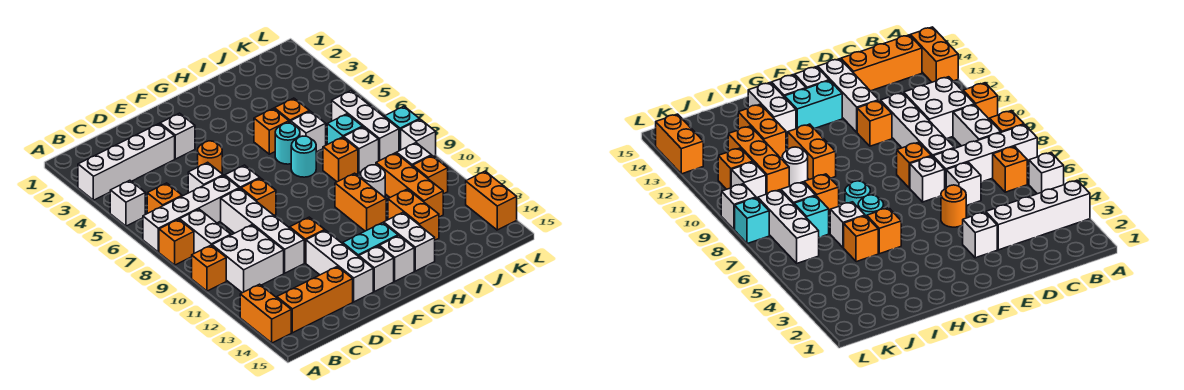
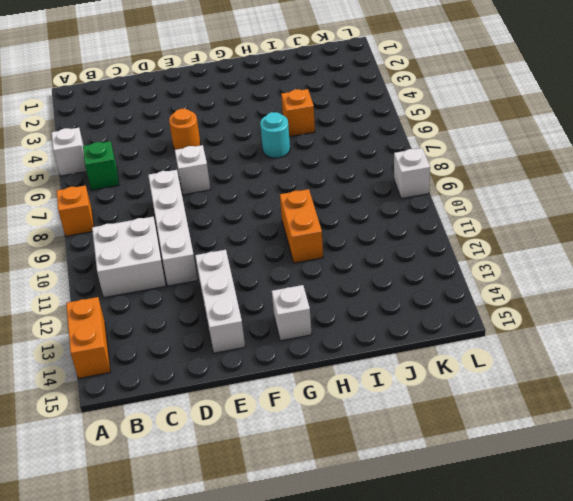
green 1x1 brick [83,141,119,190] -> orange 1x1 brick [147,183,182,213]
none -> white 1x4 brick [78,124,175,200]
none -> white 1x4 brick [143,176,239,252]
none -> orange 1x1 brick [192,245,226,291]
none -> white 1x2 brick [180,209,231,253]

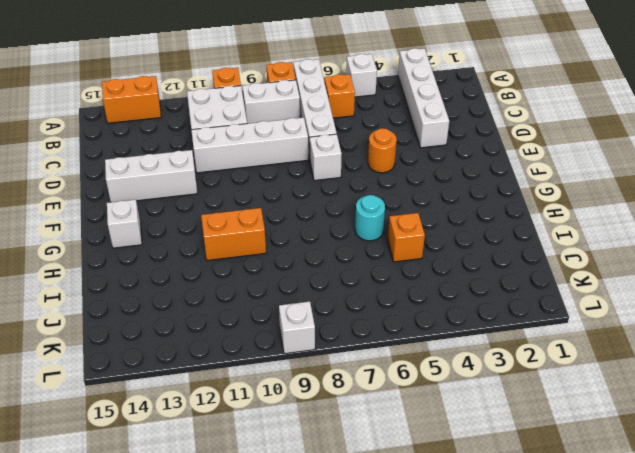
none -> orange 1x3 brick [277,266,353,333]
none -> white 1x1 brick [188,162,223,193]
none -> white 1x1 brick [160,113,195,159]
none -> orange 1x1 brick [241,178,276,215]

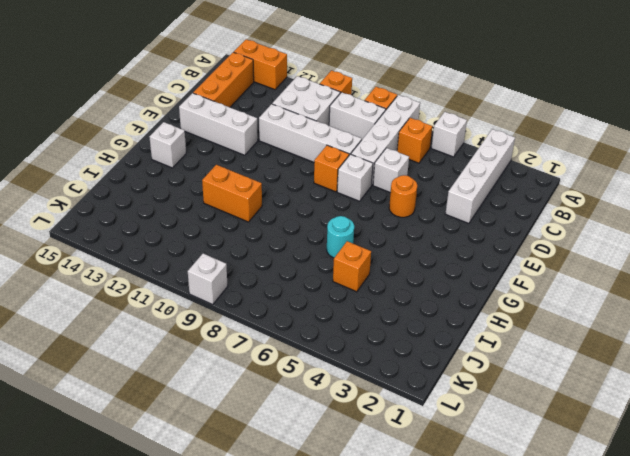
none -> white 1x1 brick [160,113,195,159]
none -> orange 1x1 brick [290,217,325,263]
none -> cyan 1x2 brick [343,223,398,257]
none -> white 1x1 brick [359,246,394,292]

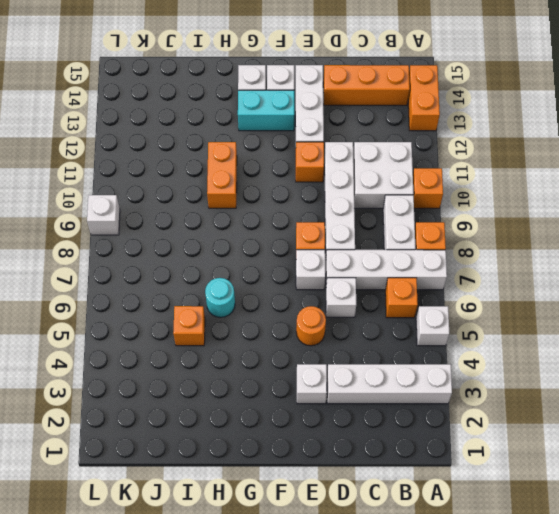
none -> orange 1x1 brick [254,108,289,154]
none -> cyan 1x1 round brick [291,136,316,177]
none -> white 1x2 brick [384,212,435,271]
none -> white 1x1 brick [291,111,326,152]

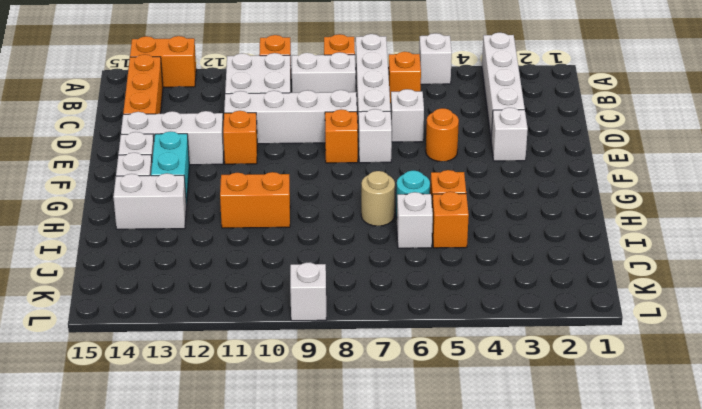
tan 1x1 round brick [361,171,395,226] -> cyan 1x1 round brick [291,136,316,177]
none -> orange 1x1 brick [323,137,358,182]
none -> white 1x1 round brick [361,165,385,197]
none -> orange 1x2 brick [388,189,439,240]
none -> cyan 1x1 brick [327,114,362,144]

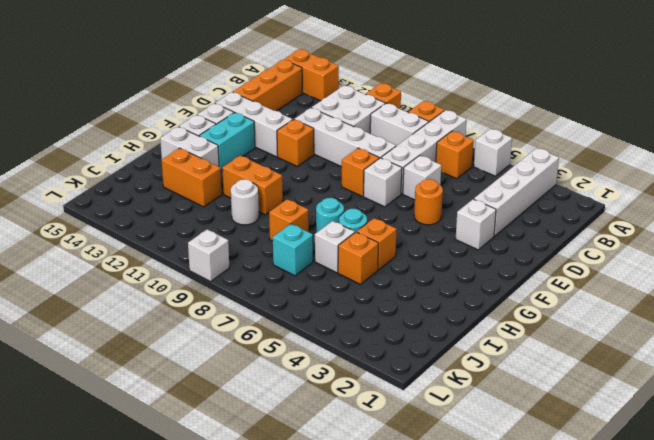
none -> white 1x1 brick [344,127,379,173]
none -> orange 1x3 brick [376,153,443,217]
none -> white 1x3 brick [332,91,399,161]
none -> white 1x1 brick [397,143,431,166]

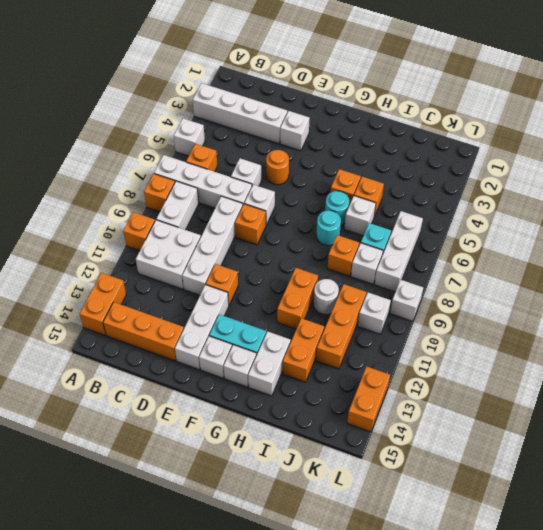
none -> orange 1x1 brick [413,156,448,194]
none -> cyan 1x1 brick [385,106,420,151]

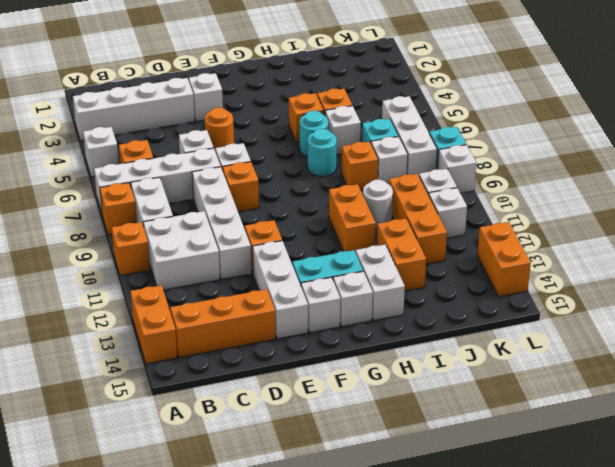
white 1x1 brick [429,188,467,238] -> orange 1x1 brick [413,156,448,194]

